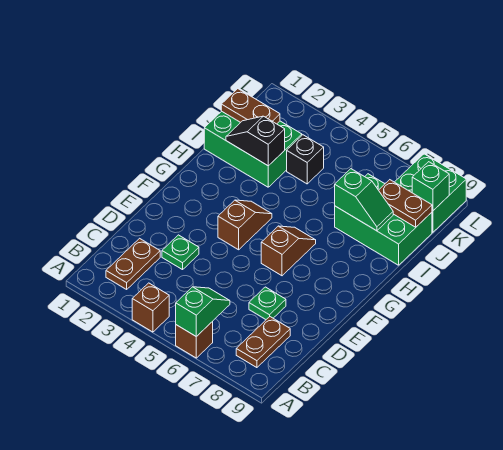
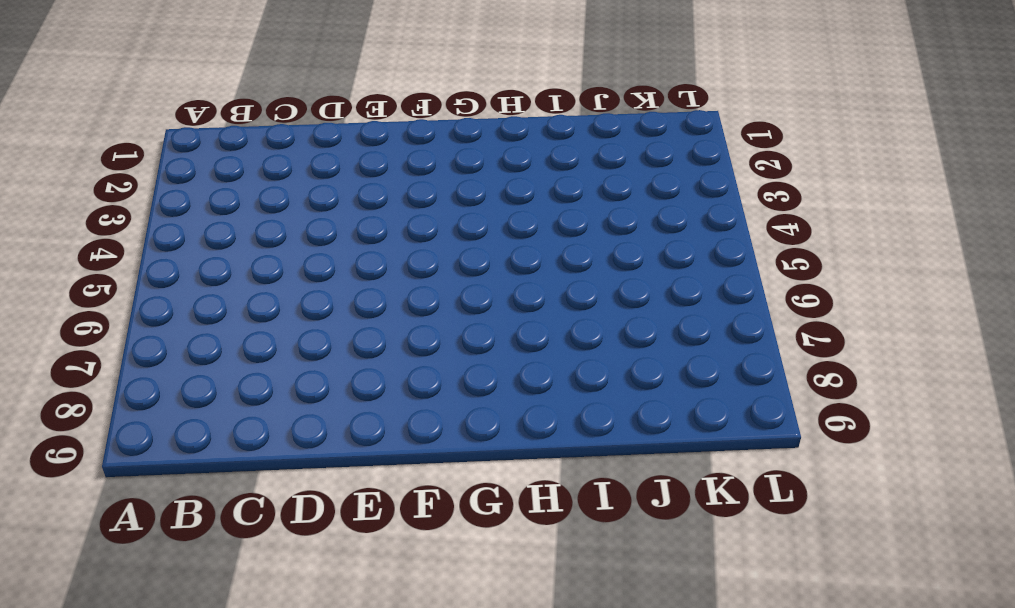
none -> brown 1x1 brick [132,283,169,332]
none -> brown 1x1 brick [176,321,213,358]
none -> brown 1x2 plate [106,238,160,289]

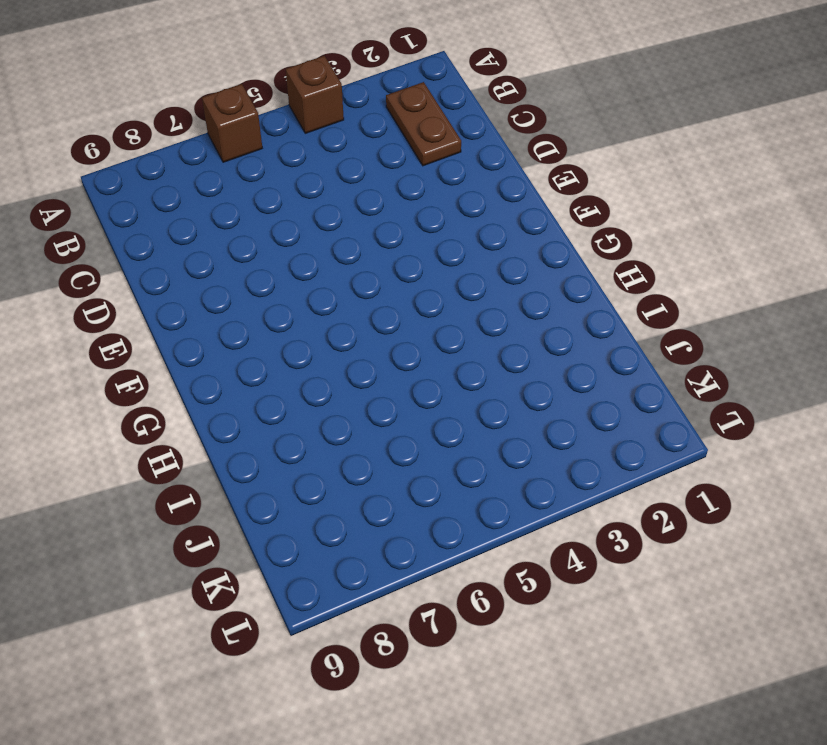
none -> brown 1x2 plate [236,317,290,368]
none -> green 1x1 plate [162,235,199,270]
none -> green 1x1 plate [249,287,286,319]

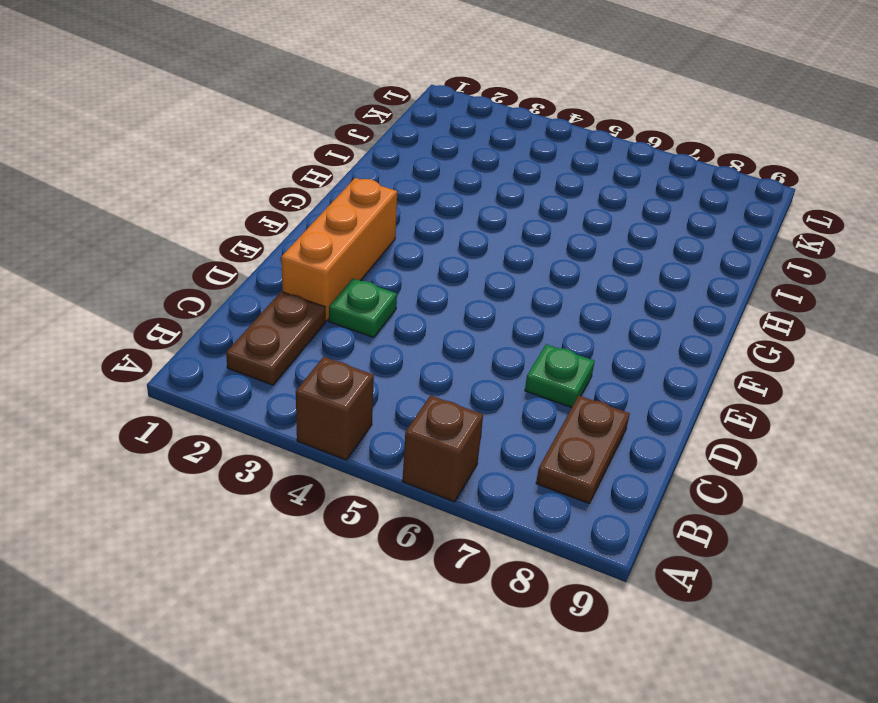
orange 1x3 brick [281,178,397,321] -> none
none -> brown 1x2 slope [218,200,272,250]
none -> brown 1x2 slope [261,226,316,276]
none -> green 2x3 brick [204,111,302,187]

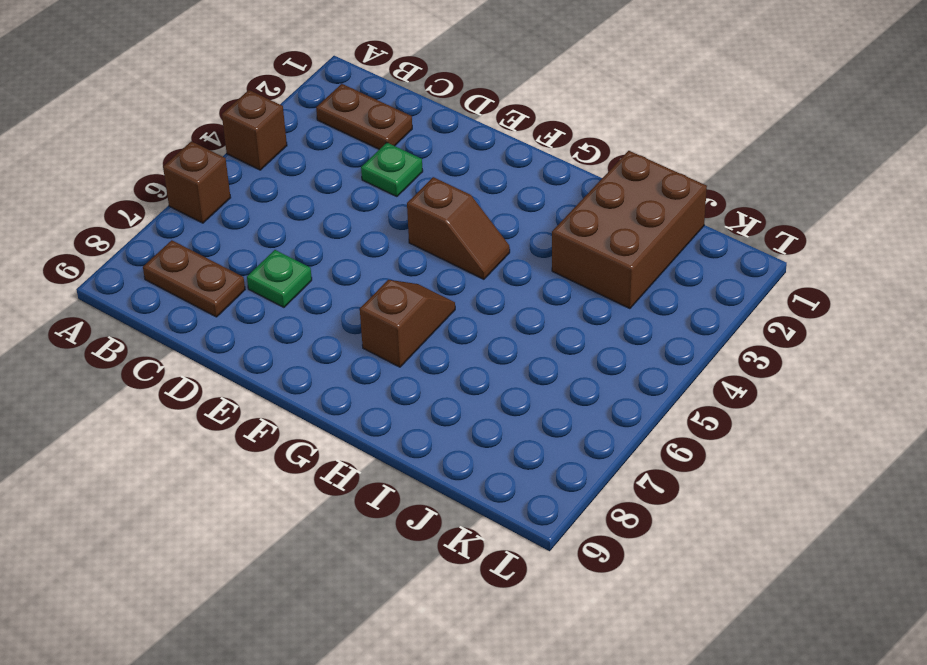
brown 1x2 slope [360,280,455,367] -> brown 1x2 slope turned to [261,226,316,276]
brown 2x3 brick [552,151,707,309] -> green 2x3 brick [204,111,302,187]
none -> green 2x3 brick [335,174,432,265]
none -> black 1x1 brick [287,135,324,184]
none -> green 2x2 brick [395,154,466,232]

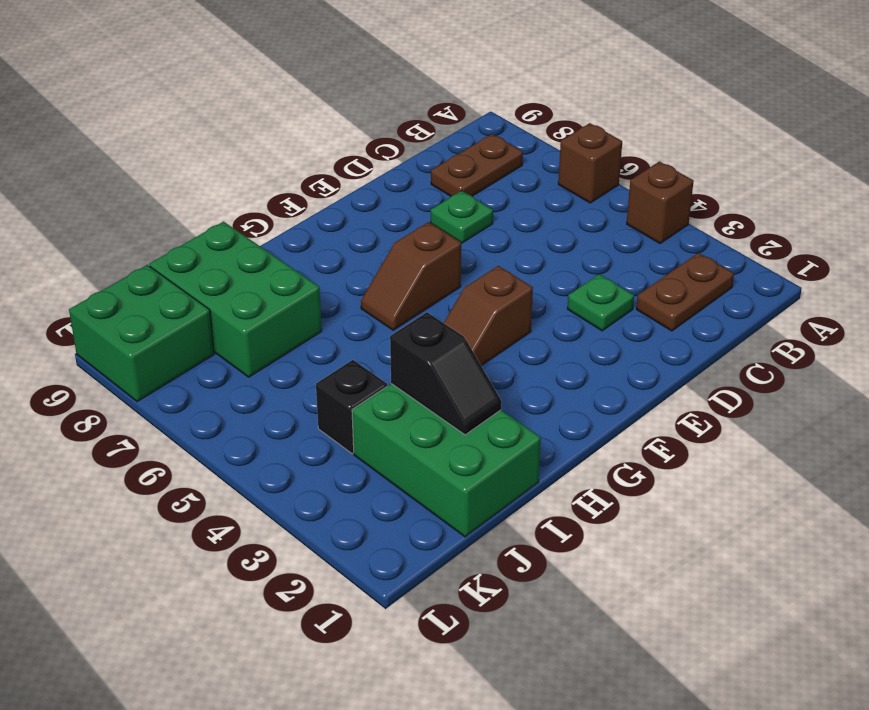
none -> green 1x2 slope [176,287,230,337]
none -> green 1x2 slope [335,169,393,231]
none -> brown 1x2 plate [221,89,280,124]

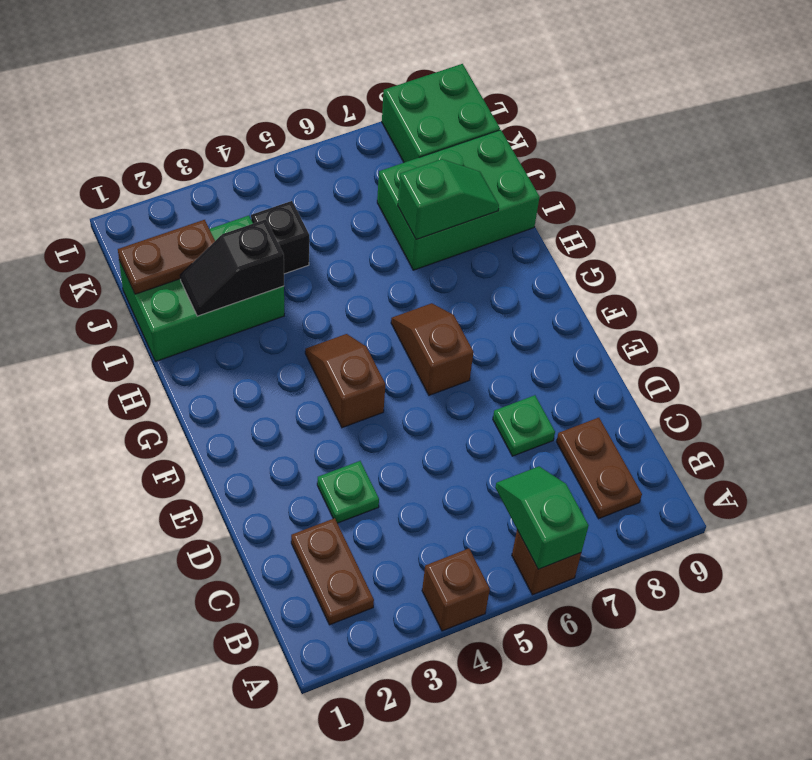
none -> brown 1x2 plate [379,180,432,227]
none -> green 1x1 brick [412,162,449,211]

